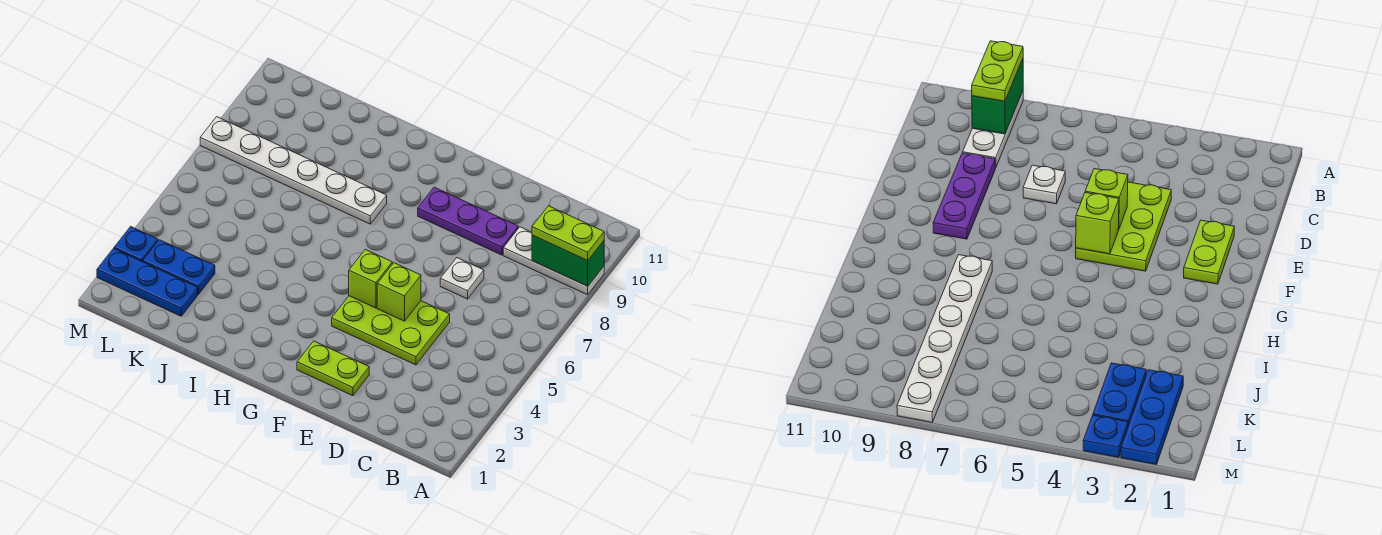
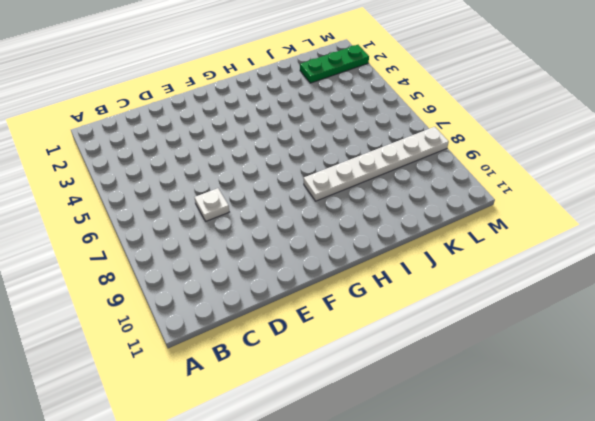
green 1x3 plate [300,45,369,83] -> blue 1x3 plate [97,249,198,316]
none -> white 1x3 plate [503,227,604,295]
none -> lime 2x3 plate [332,296,450,365]
none -> purple 1x3 plate [418,187,518,255]

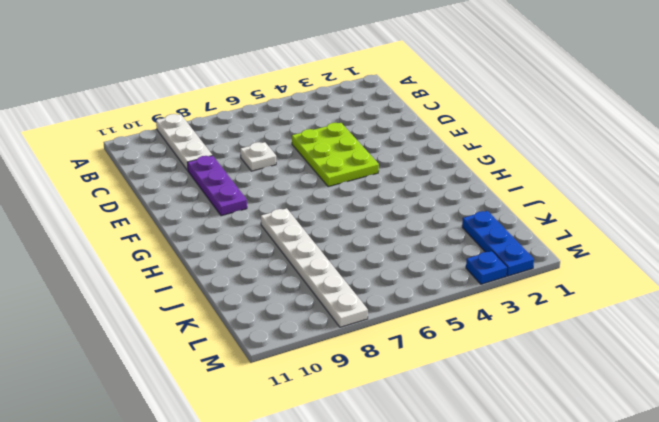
none -> lime 1x2 plate [297,341,369,396]
none -> blue 1x2 plate [143,240,215,294]
none -> green 1x2 brick [532,235,604,286]

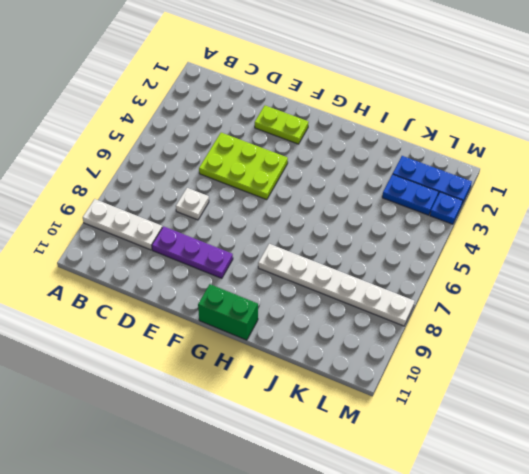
green 1x2 brick [198,284,258,340] -> green 1x2 brick moved to [532,235,604,286]
none -> lime 1x1 brick [377,263,421,321]
none -> lime 1x1 brick [349,249,392,308]
none -> lime 1x2 plate [532,206,604,261]

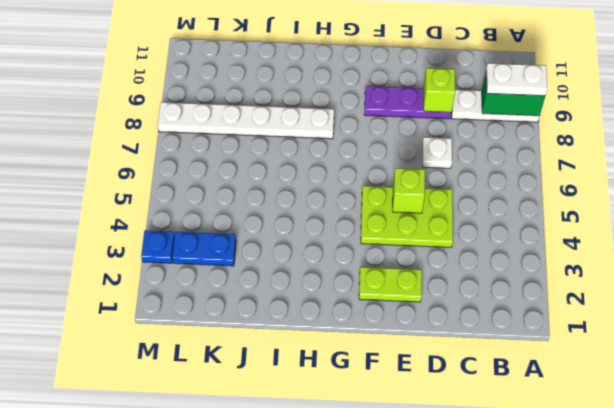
white 1x2 plate [486,63,547,96] -> lime 1x2 plate [532,206,604,261]
lime 1x1 brick [424,68,455,112] -> lime 1x1 brick moved to [349,249,392,308]
none -> blue 1x3 plate [97,249,198,316]

